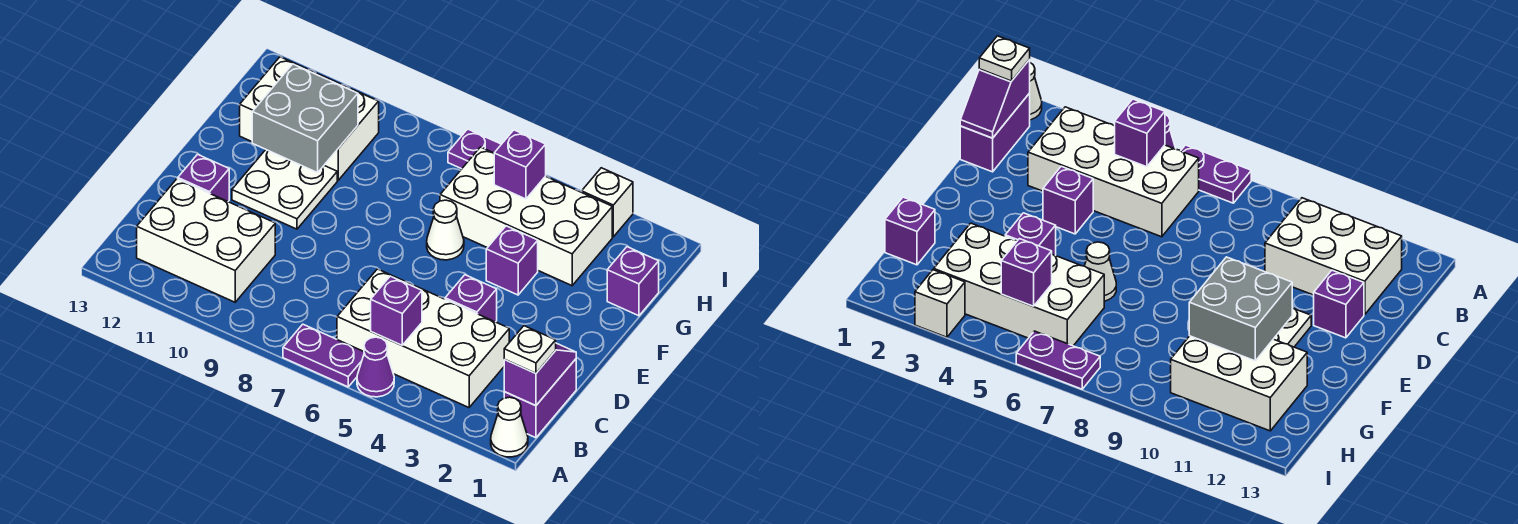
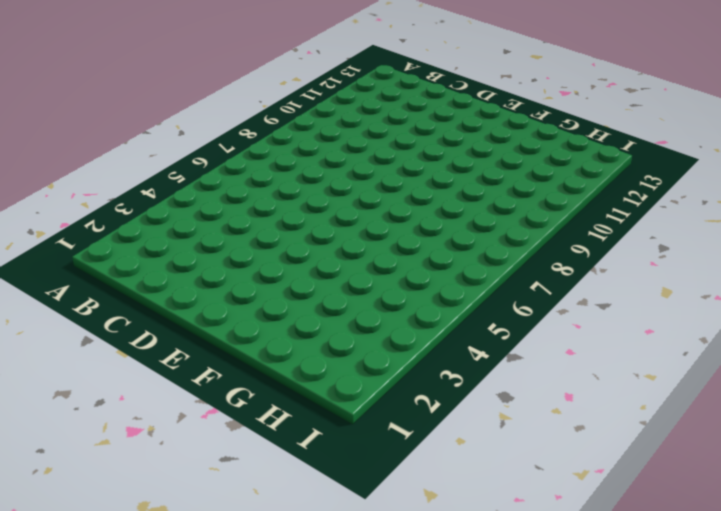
none -> white 1x1 cone [491,397,528,457]
none -> purple 1x1 cone [357,337,394,397]
none -> purple 1x2 plate [283,324,364,387]

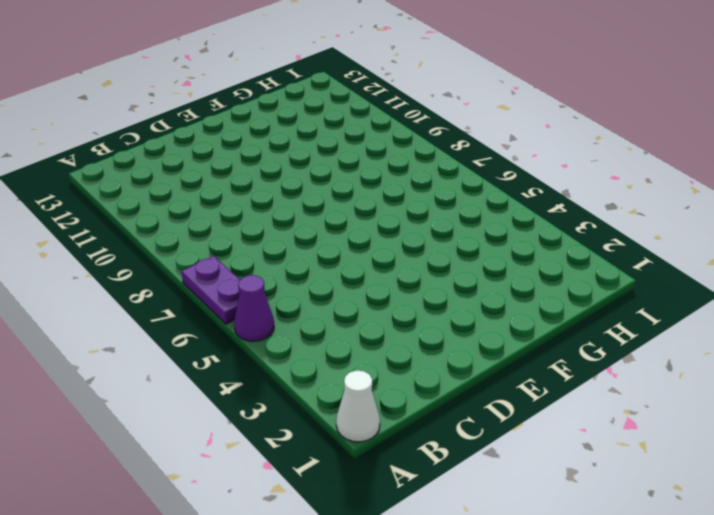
none -> purple 1x2 brick [504,359,576,438]
none -> white 2x4 brick [337,269,509,408]
none -> white 2x3 brick [137,179,275,302]

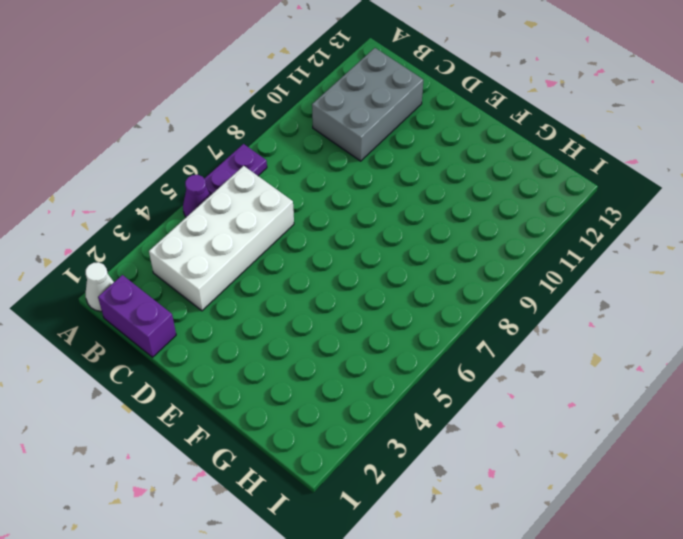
grey 2x3 brick [312,48,423,161] -> white 2x3 brick [137,179,275,302]
none -> purple 1x1 brick [445,275,497,322]
none -> purple 1x1 brick [178,154,229,201]
none -> white 2x2 plate [232,150,337,229]

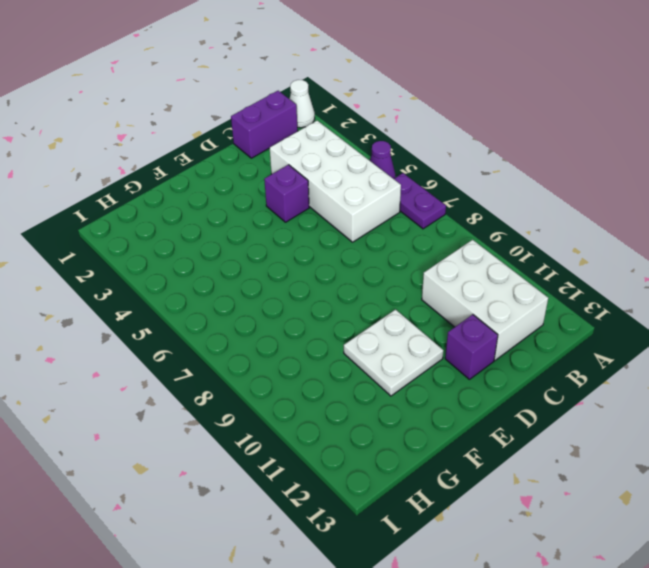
none -> purple 1x1 brick [486,226,538,295]
none -> white 1x1 cone [427,200,464,260]
none -> purple 1x1 brick [607,247,659,316]

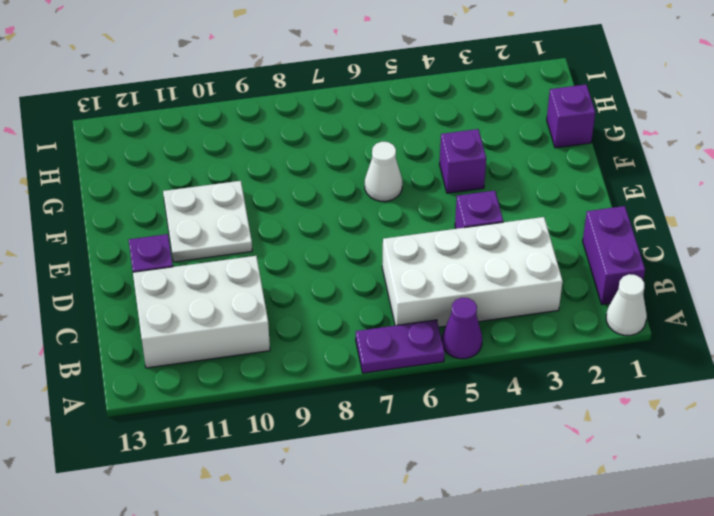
none -> white 2x4 brick [440,147,612,286]
none -> white 2x3 brick [240,57,379,180]
none -> white 1x1 brick [582,168,633,237]

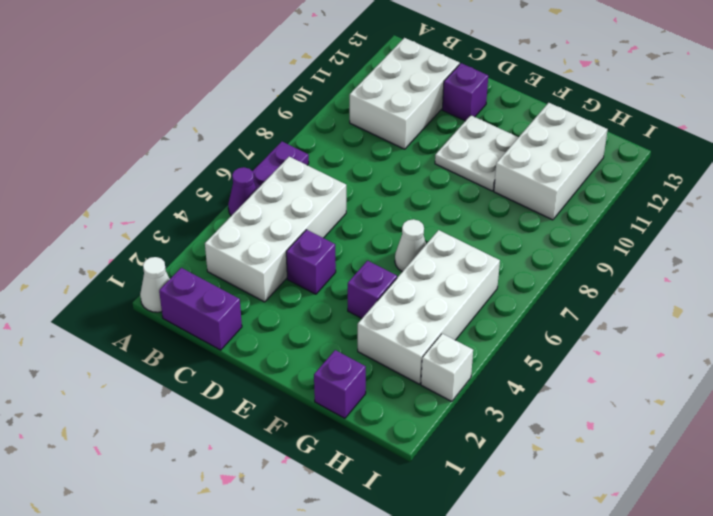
none -> purple 1x2 plate [448,129,501,169]
none -> purple 1x2 slope [504,343,576,406]
none -> purple 1x1 brick [371,276,422,345]

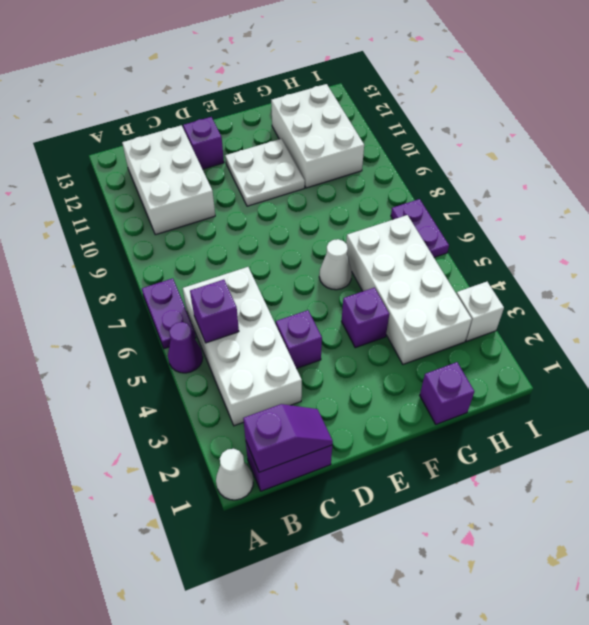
none -> grey 2x2 brick [252,64,358,173]
none -> purple 1x1 brick [494,130,546,199]
none -> white 1x1 plate [504,326,556,373]

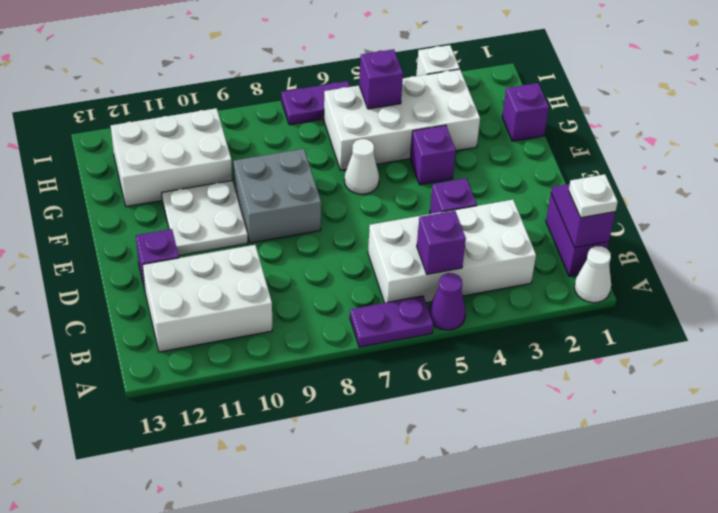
grey 2x2 brick [234,149,321,243] -> grey 2x2 brick moved to [252,64,358,173]

